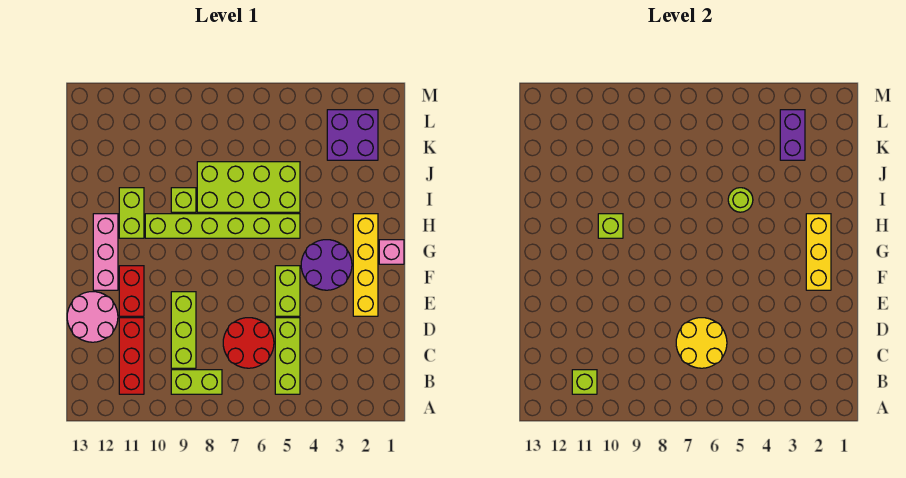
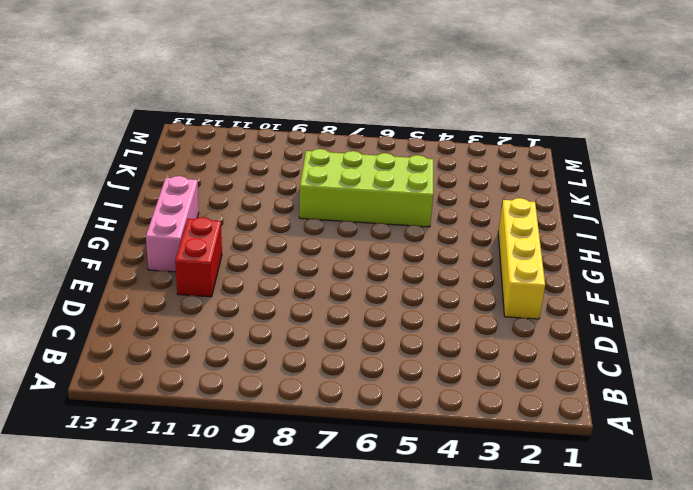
none -> lime 1x3 brick [275,318,300,394]
none -> lime 1x2 brick [171,370,222,394]
none -> red 1x3 brick [119,318,144,394]

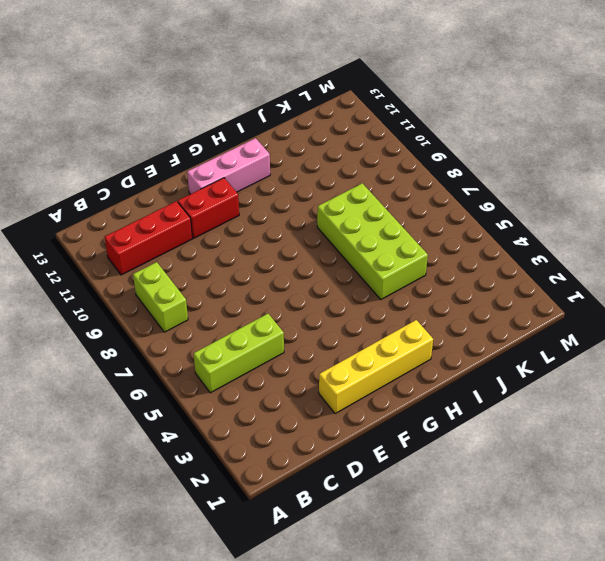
none -> red 2x2 round brick [223,318,274,368]
none -> lime 1x3 brick [171,292,196,368]
none -> pink 2x2 round brick [67,292,118,342]

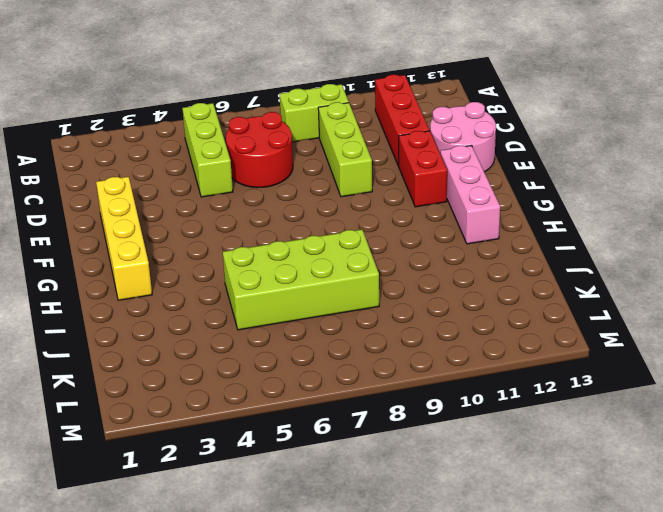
none -> lime 1x2 brick [275,266,300,316]
none -> purple 2x2 round brick [301,240,352,290]
none -> pink 1x1 brick [379,240,404,264]

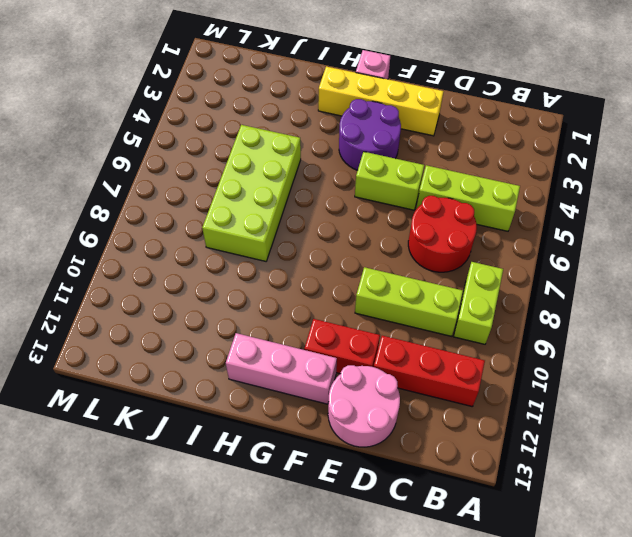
none -> lime 1x6 brick [145,214,300,238]
none -> lime 1x2 brick [119,188,144,238]
none -> lime 1x1 brick [171,188,196,212]

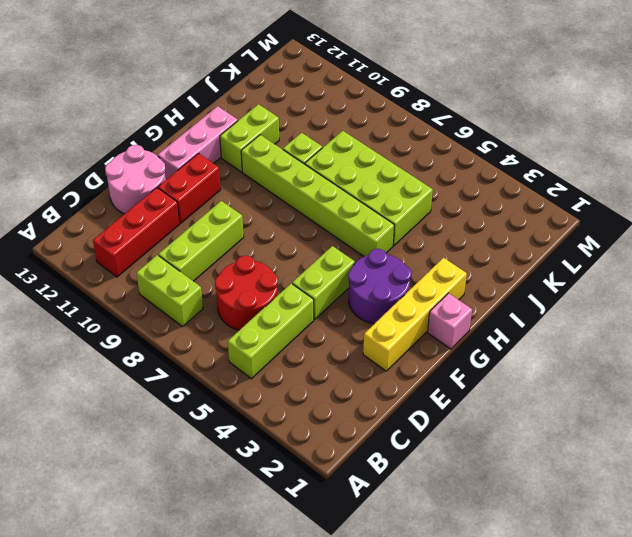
none -> purple 2x2 brick [327,110,378,160]
none -> lime 1x1 brick [572,370,597,394]
none -> yellow 2x2 round brick [676,318,727,368]

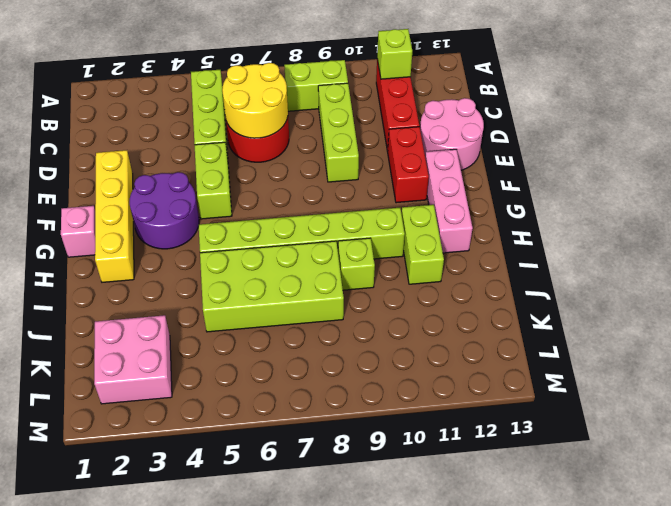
pink 2x2 brick [94,315,172,404] -> purple 2x2 brick [327,110,378,160]
none -> yellow 1x3 brick [806,214,831,290]
none -> lime 1x1 brick [598,214,623,238]
none -> lime 1x1 round brick [728,188,753,212]

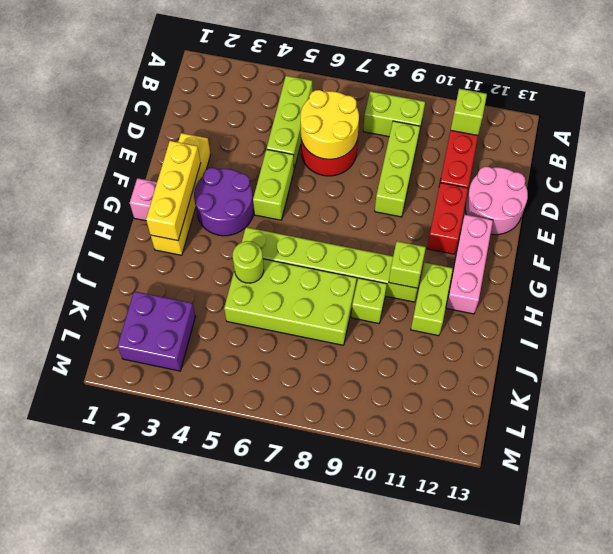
none -> purple 1x2 brick [780,110,805,160]

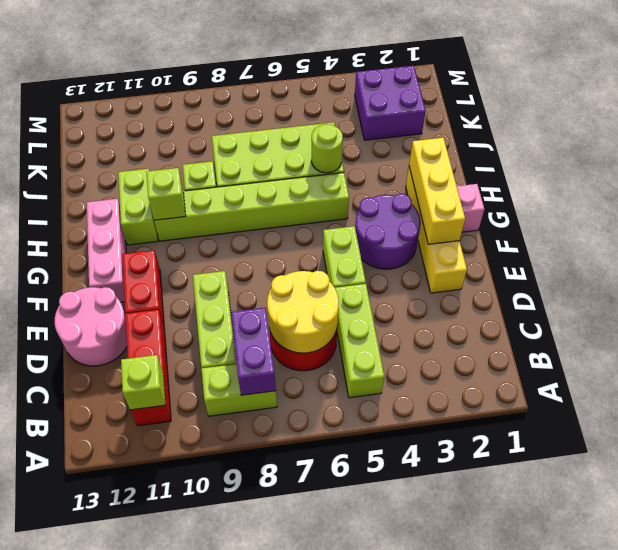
purple 1x2 brick [231,308,276,395] -> purple 1x2 brick moved to [780,110,805,160]

